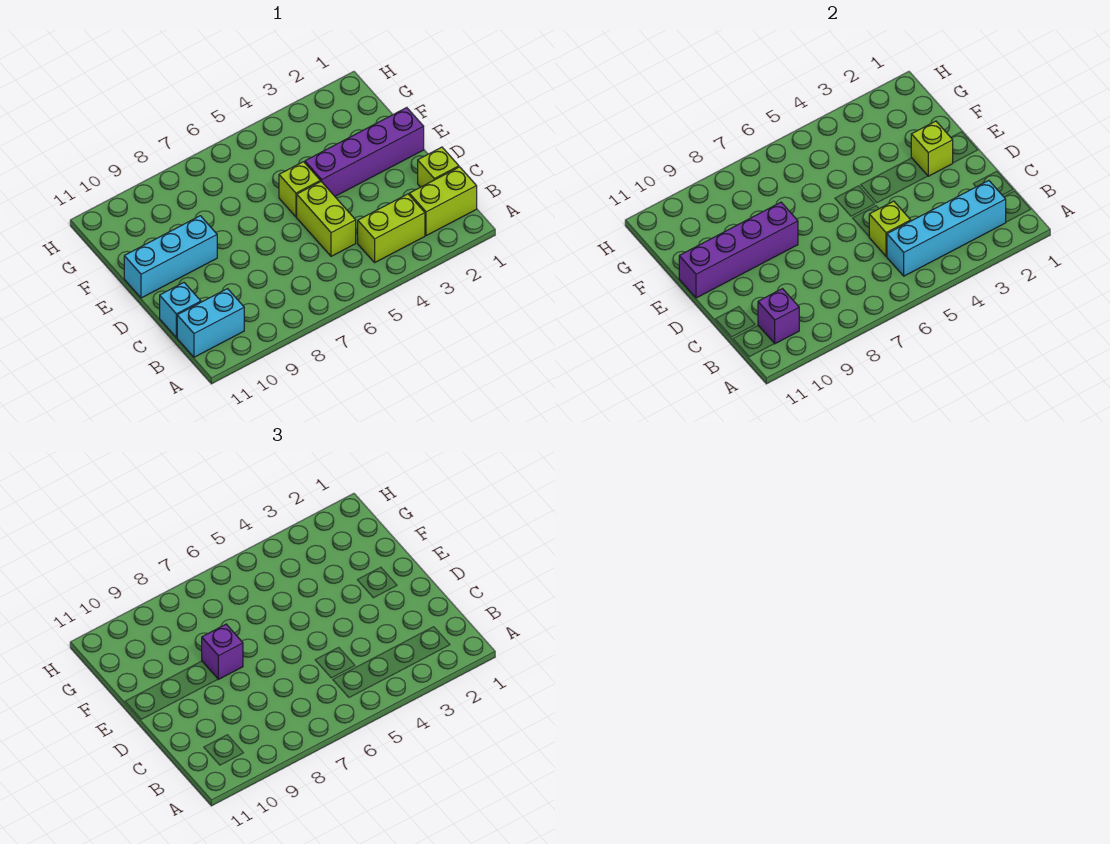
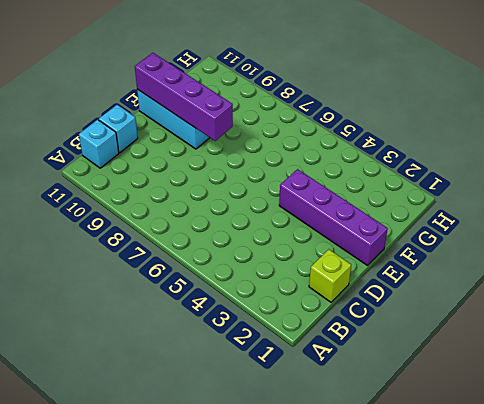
cyan 1x1 brick [79,120,119,168] -> cyan 1x2 brick [177,289,244,357]
none -> lime 1x2 brick [409,167,477,236]
none -> lime 1x2 brick [358,194,425,262]
none -> lime 1x2 brick [297,182,356,256]

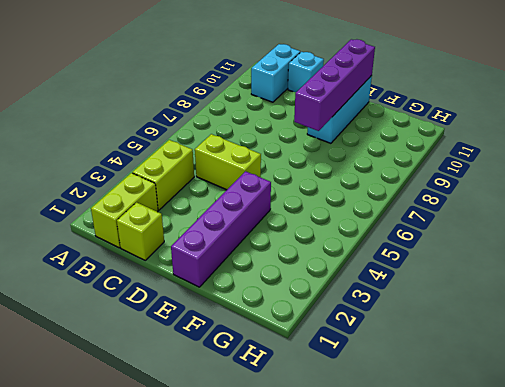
none -> lime 1x1 brick [279,162,320,217]
none -> cyan 1x4 brick [887,181,1006,276]
none -> purple 1x1 brick [758,289,799,344]

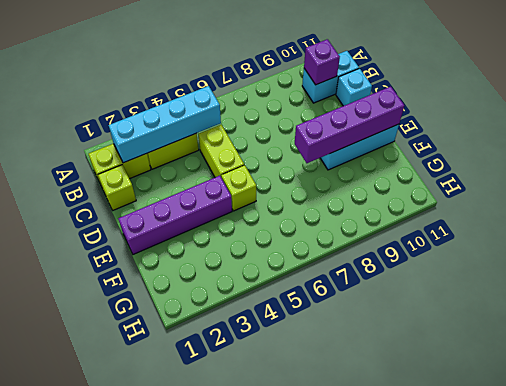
none -> lime 1x1 brick [869,201,911,256]
none -> lime 1x1 brick [911,121,953,176]
none -> purple 1x1 brick [202,624,243,679]

